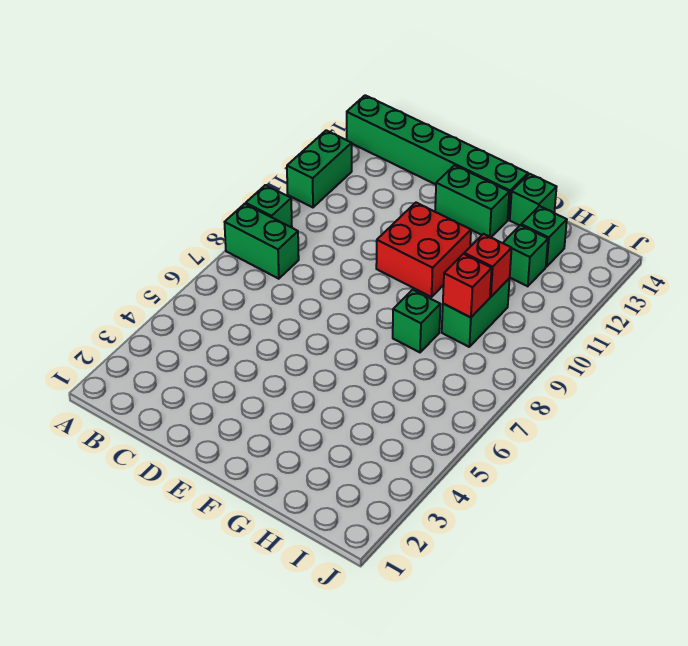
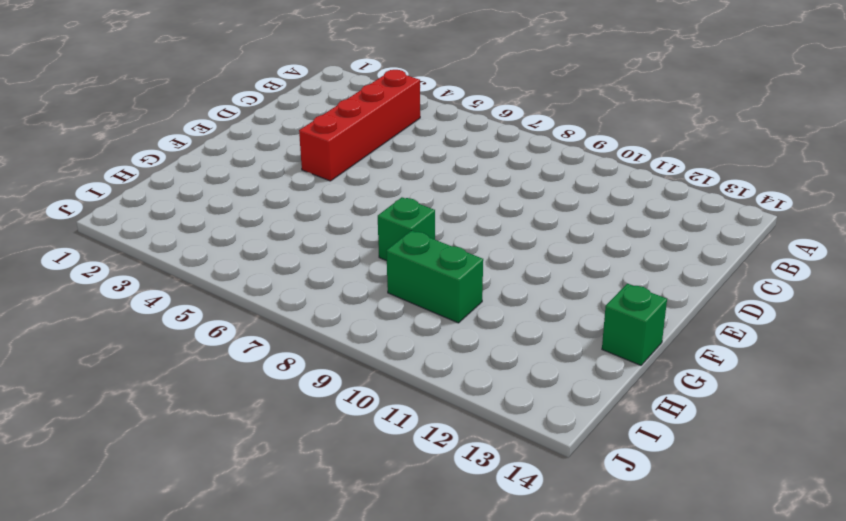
red 1x4 brick [299,70,420,181] -> none
none -> green 1x2 brick [225,204,299,279]
none -> green 1x1 brick [246,185,292,228]
none -> green 1x2 brick [287,130,352,207]

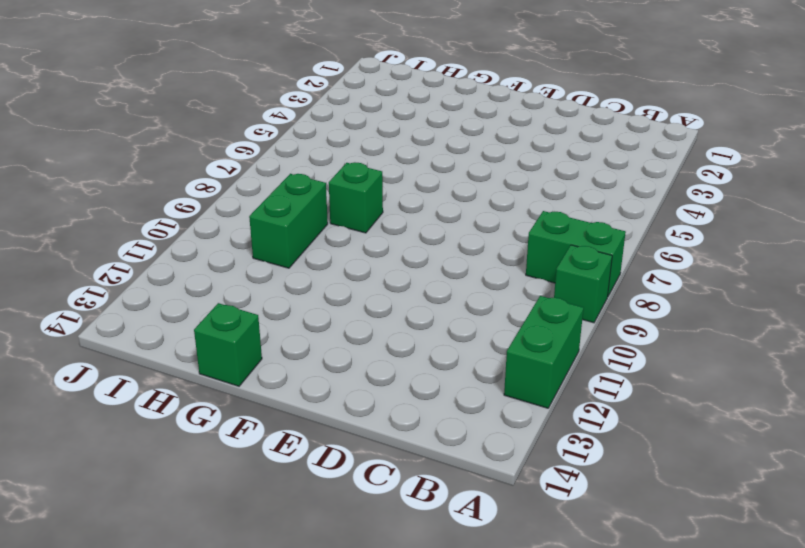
none -> green 1x6 brick [347,95,528,220]
none -> red 2x2 brick [376,203,471,297]
none -> green 1x2 brick [435,165,509,237]

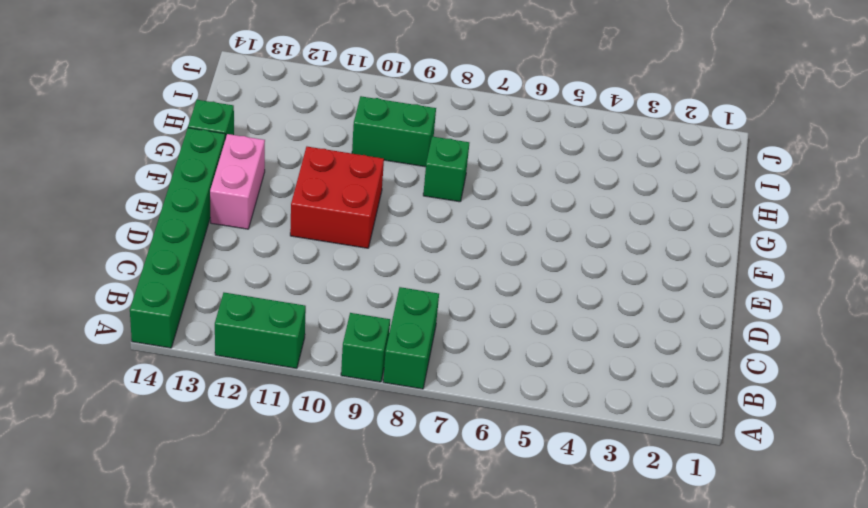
pink 1x2 brick [210,134,265,229] -> green 1x2 brick [435,165,509,237]
none -> green 1x1 brick [503,225,548,286]
none -> green 1x1 brick [521,206,567,267]
none -> red 1x1 brick [443,254,492,317]

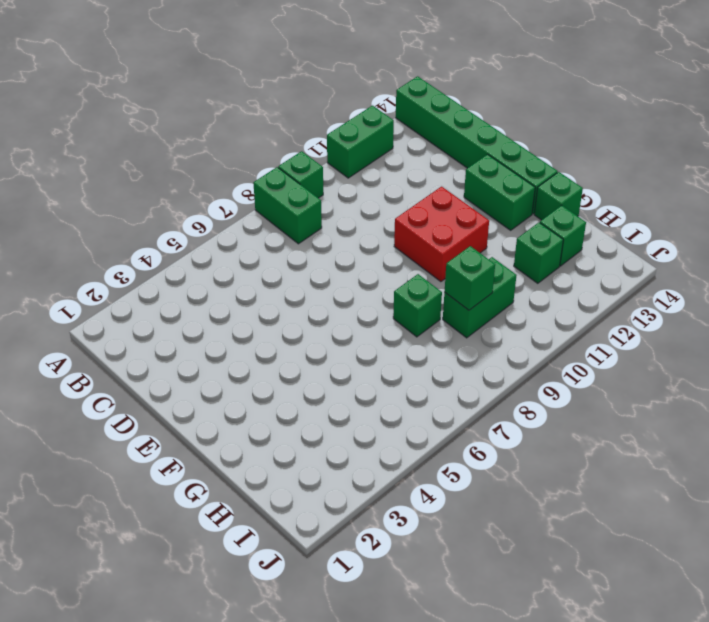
green 1x1 brick [445,246,495,310] -> red 1x1 brick [443,254,492,317]
none -> red 1x1 brick [464,234,512,297]

